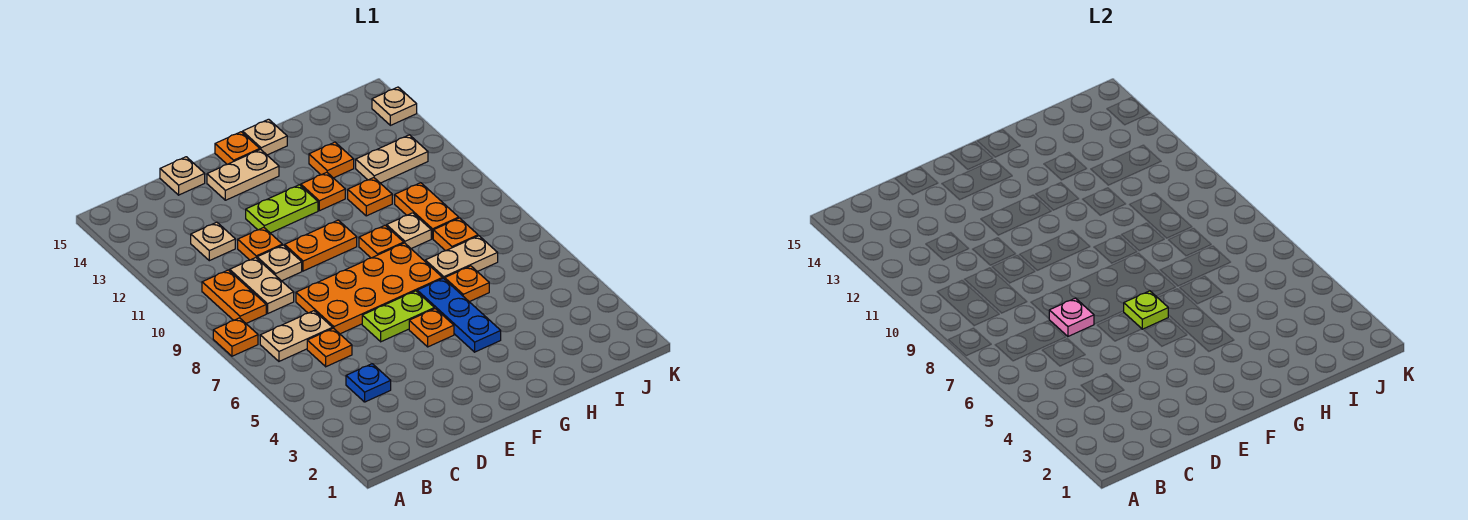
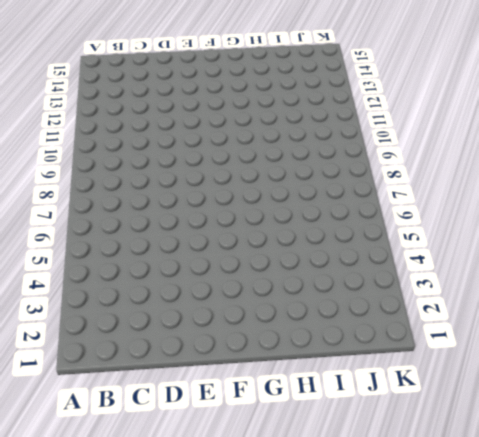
none -> orange 1x1 plate [213,318,258,356]
none -> tan 1x2 plate [260,311,333,361]
none -> orange 1x2 plate [202,270,266,323]
none -> blue 1x1 plate [346,364,391,402]

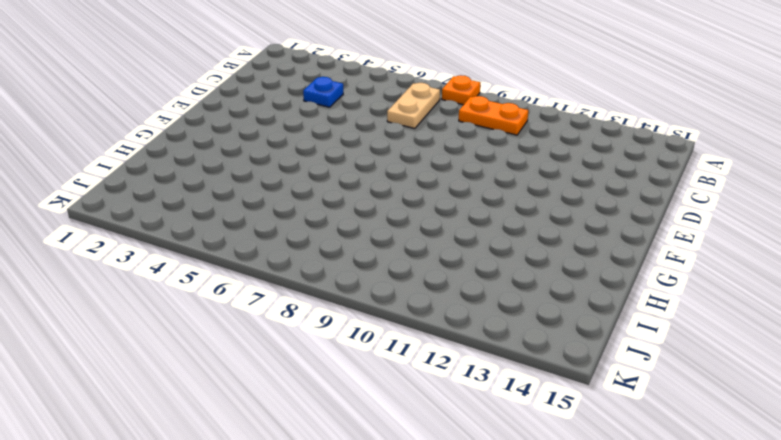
none -> orange 1x1 plate [307,328,352,367]
none -> tan 1x2 plate [230,258,294,314]
none -> tan 1x1 plate [191,222,235,261]
none -> orange 2x4 plate [296,243,443,334]

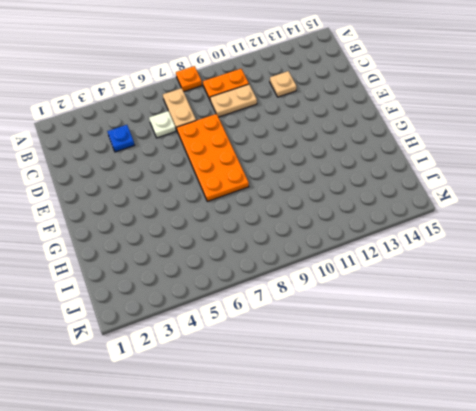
white 1x1 plate [149,111,176,138] -> orange 1x1 plate [307,328,352,367]
none -> tan 1x1 plate [257,245,302,281]
none -> orange 1x1 plate [238,227,282,260]
none -> tan 1x1 plate [160,157,205,195]
none -> lime 1x2 plate [362,291,434,342]

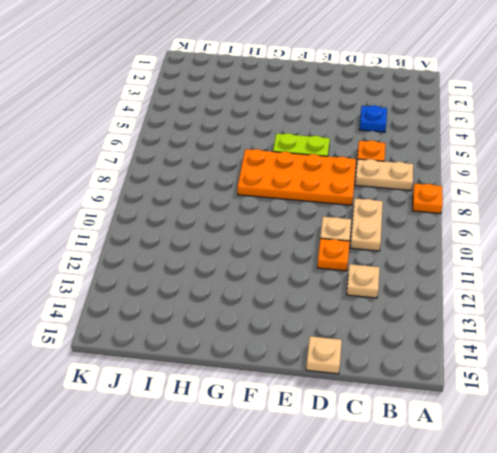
none -> orange 1x2 plate [202,270,266,323]
none -> orange 1x2 plate [285,220,357,271]
none -> lime 1x2 plate [246,185,318,233]
none -> tan 1x2 plate [207,149,279,200]

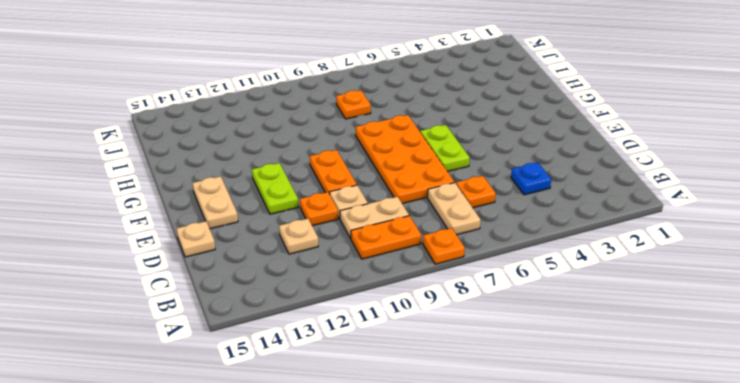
none -> orange 1x1 plate [409,309,454,347]
none -> orange 1x1 plate [215,132,260,164]
none -> blue 1x3 plate [417,278,501,352]
none -> orange 1x1 plate [359,225,404,258]

